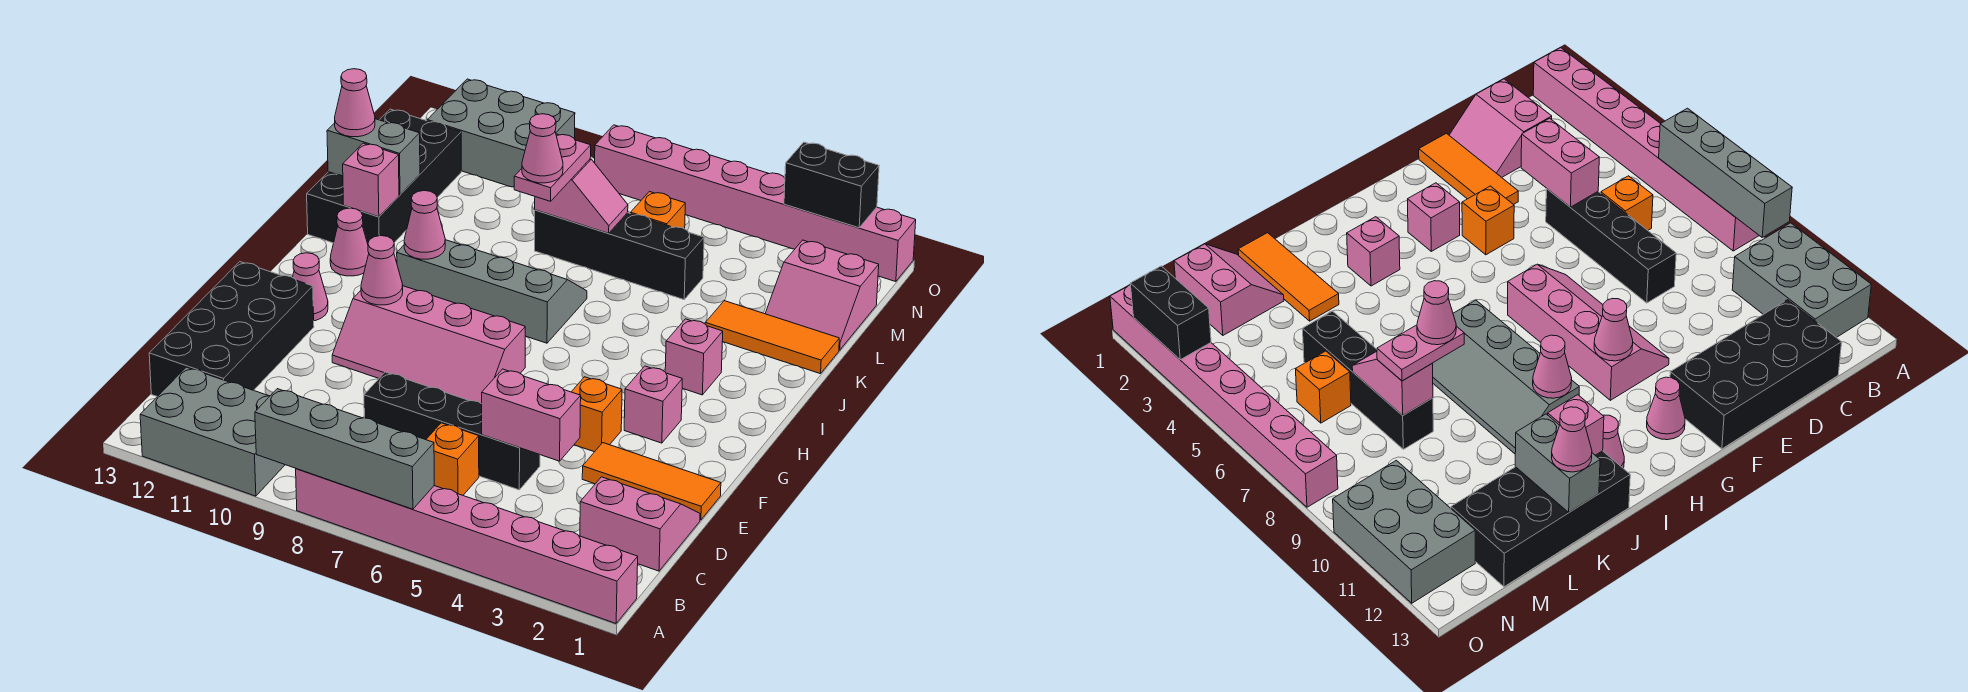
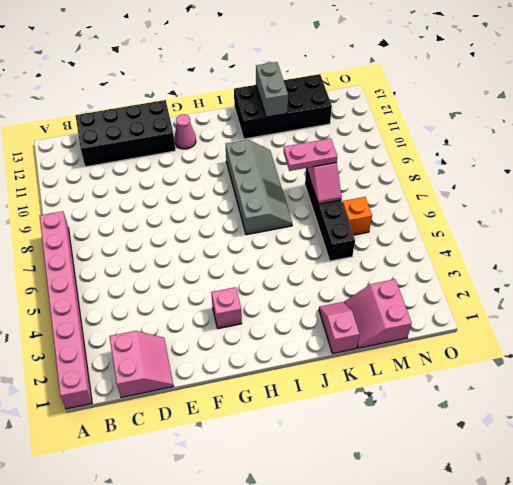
pink 1x2 slope [319,302,360,354] -> orange 1x3 tile [705,301,839,374]
none -> grey 2x3 brick [140,367,285,496]
none -> orange 1x1 brick [426,423,479,495]
none -> black 1x4 brick [364,372,540,490]
none -> orange 1x3 tile [582,443,721,520]

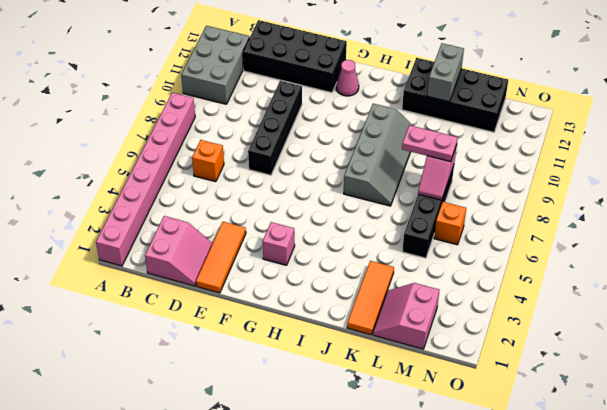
black 1x4 brick [248,81,302,175] -> black 1x4 brick moved to [364,372,540,490]
none -> orange 1x1 brick [572,377,622,452]
none -> pink 2x4 slope [332,286,525,404]
none -> pink 1x1 brick [665,319,723,395]
none -> pink 1x1 cone [330,208,369,276]

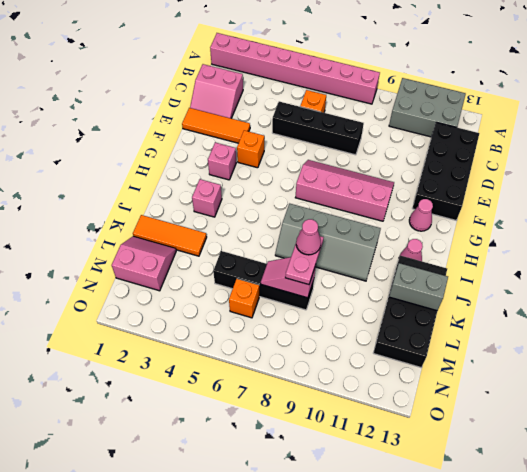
none -> grey 2x3 brick [427,79,575,187]
none -> pink 1x8 brick [595,125,916,282]
none -> grey 1x4 brick [255,389,434,509]
none -> pink 1x2 brick [482,369,581,461]

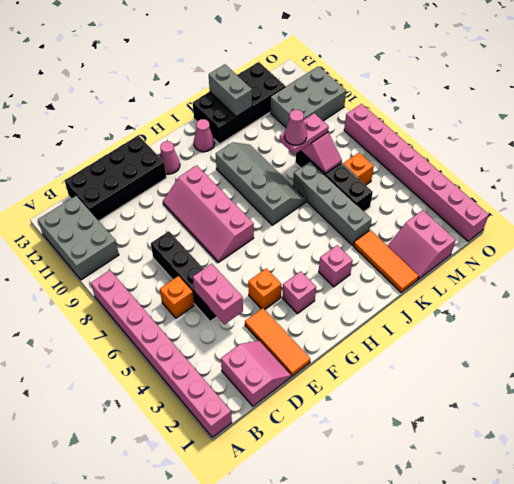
grey 1x4 brick [293,161,371,245] -> grey 1x4 brick moved to [255,389,434,509]
grey 2x3 brick [270,66,346,127] -> grey 2x3 brick turned to [427,79,575,187]
none -> pink 1x1 cone [361,236,403,305]
none -> pink 1x1 cone [404,191,445,259]
none -> pink 1x1 brick [343,143,399,217]
none -> black 1x2 brick [784,142,879,228]

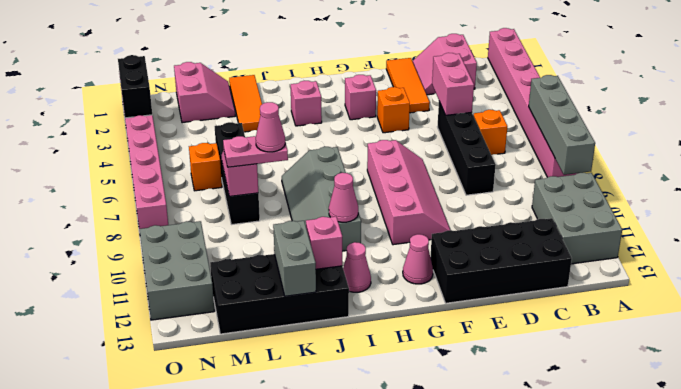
none -> pink 1x1 cone [361,236,403,305]
none -> pink 1x1 cone [335,69,375,137]

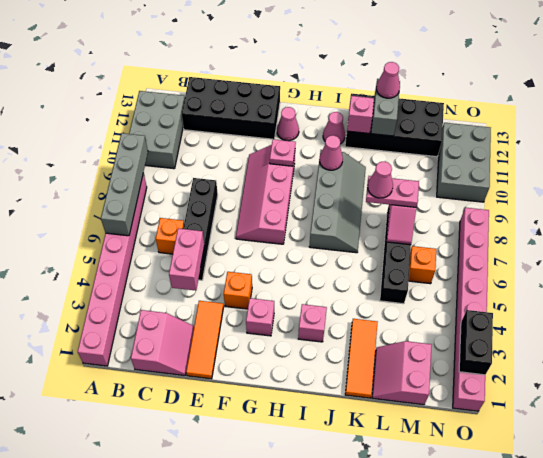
pink 1x1 plate [270,139,296,166] -> pink 1x1 cone [361,236,403,305]

